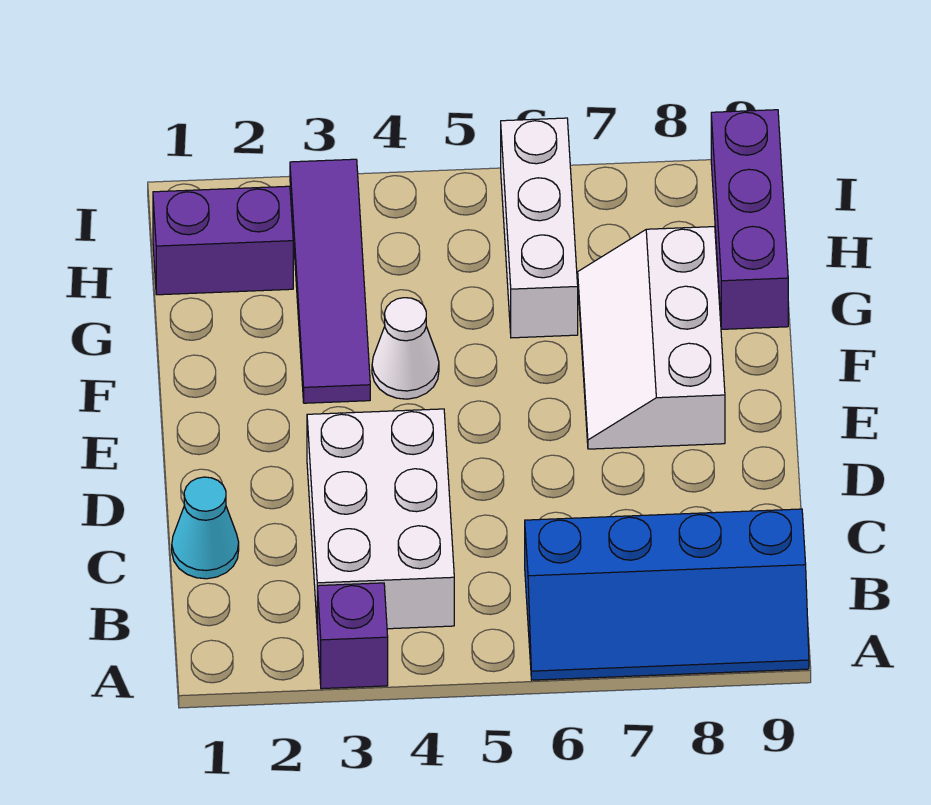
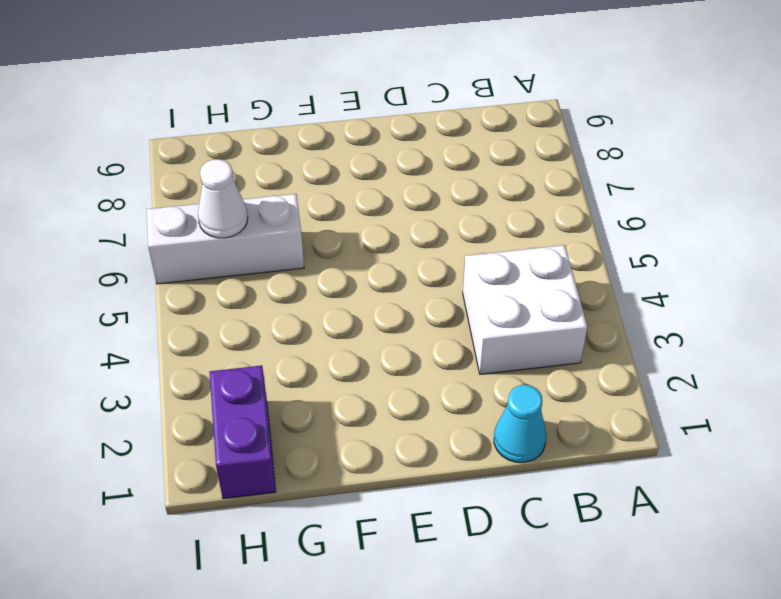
white 2x2 brick [463,245,587,374] -> white 2x3 brick [307,409,454,629]
white 1x1 cone [198,159,248,238] -> white 1x1 cone moved to [372,298,439,399]
none -> purple 1x1 brick [317,583,388,689]
none -> blue 2x4 slope [525,509,809,680]

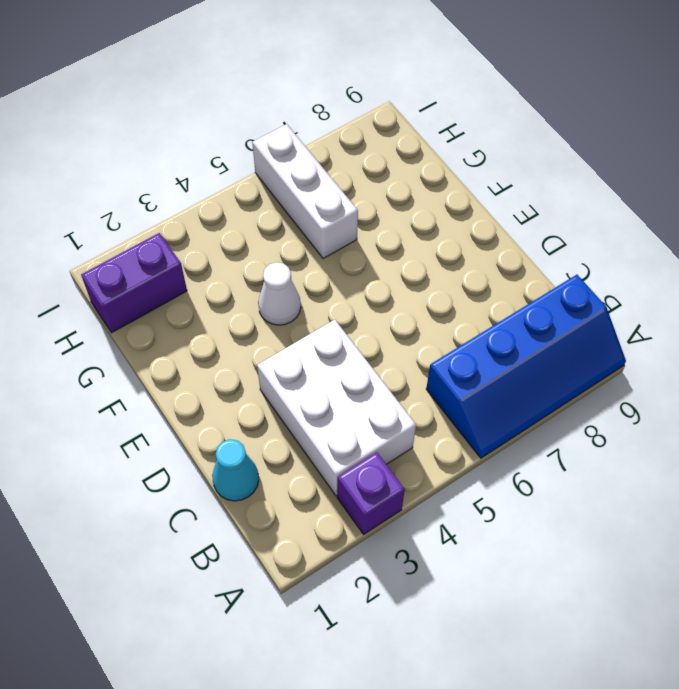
none -> white 2x3 slope [578,227,725,449]
none -> purple 1x4 tile [290,159,370,403]

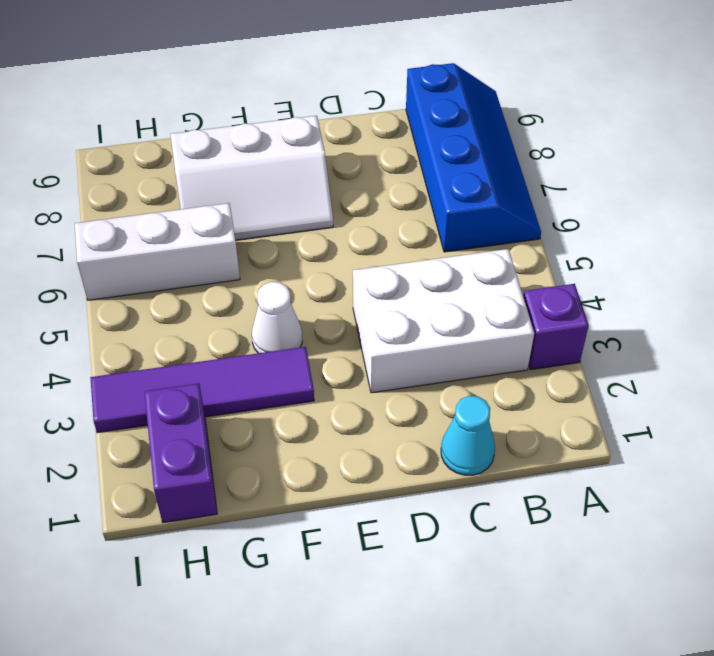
none -> purple 1x3 brick [711,110,788,329]

